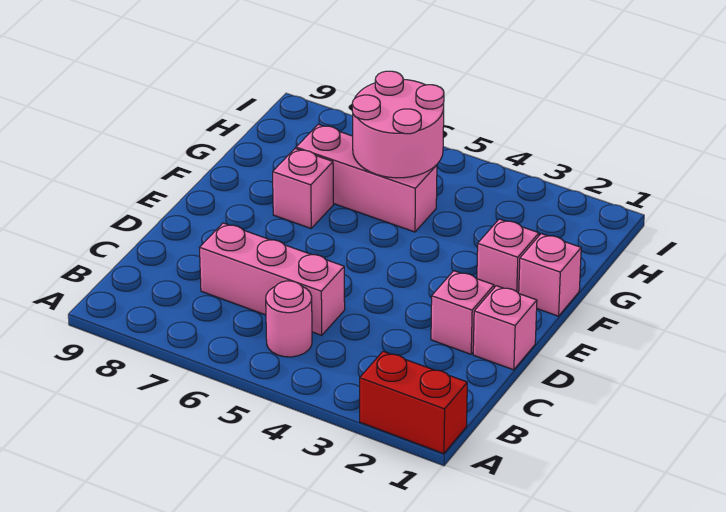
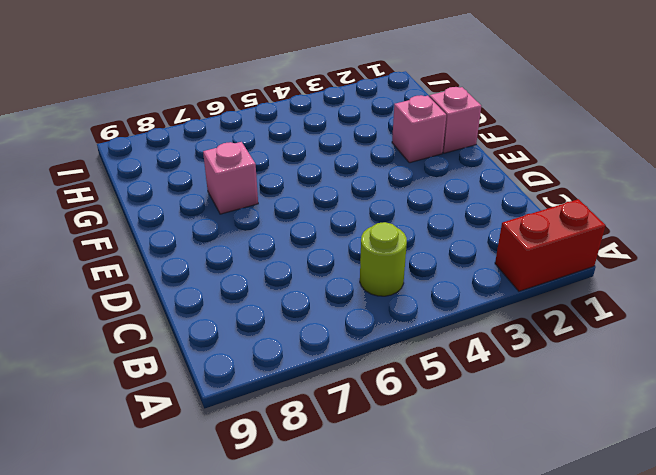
lime 1x1 round brick [360,222,407,296] -> pink 1x1 round brick [266,281,312,357]
none -> pink 1x3 brick [200,223,345,335]
none -> pink 1x1 brick [473,286,537,370]

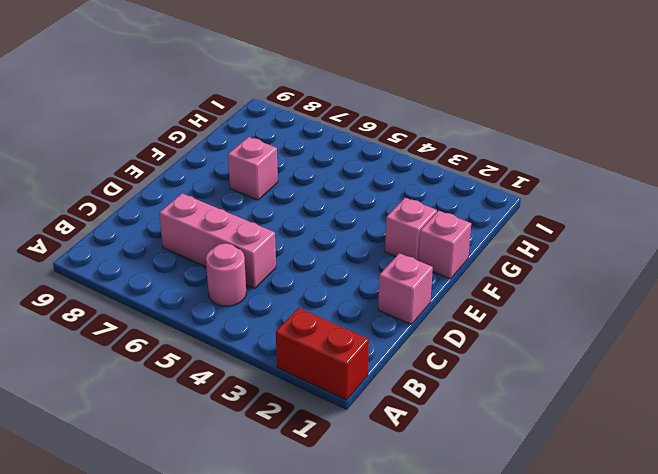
none -> pink 1x1 brick [431,271,494,354]
none -> pink 1x3 brick [296,124,437,232]

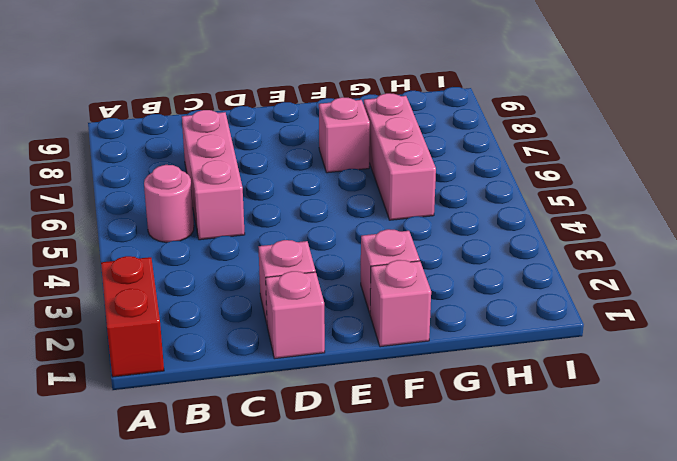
none -> pink 2x2 round brick [352,71,444,178]

